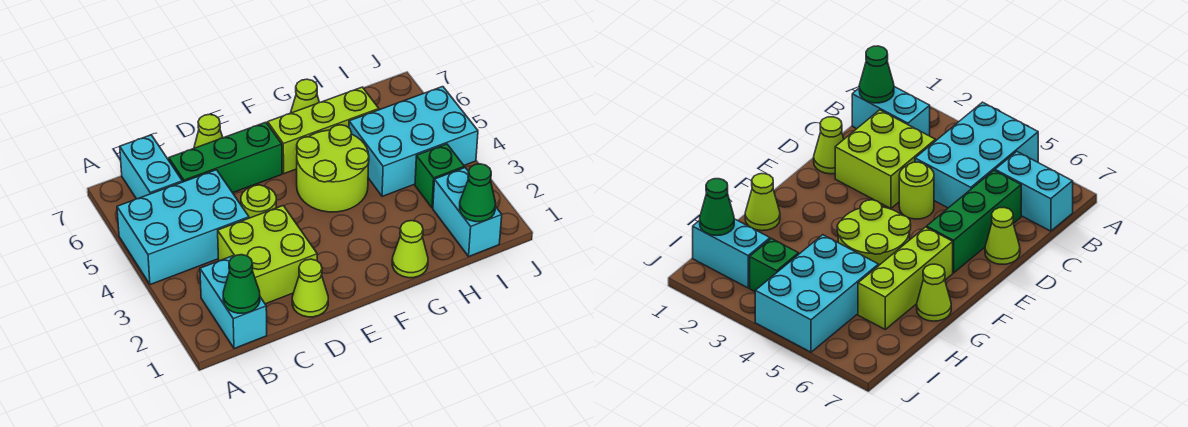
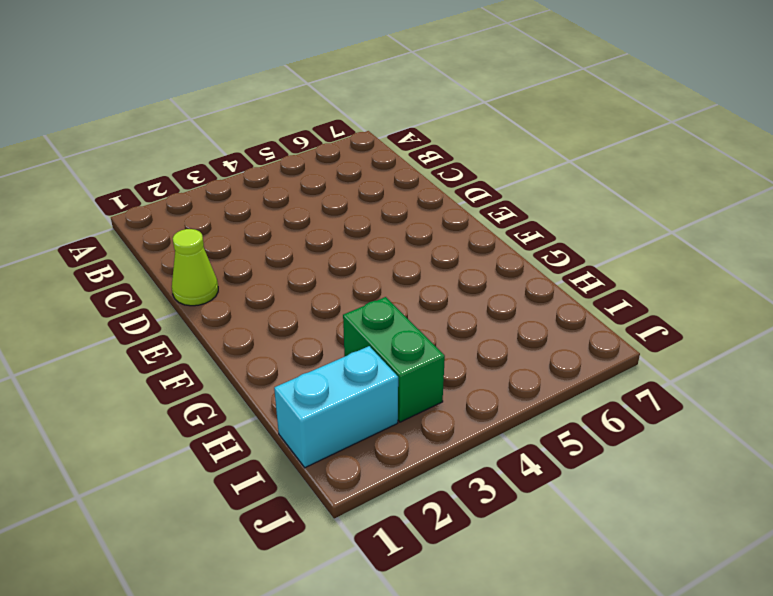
green 1x2 brick [343,297,445,422] -> green 1x1 brick [415,144,465,208]
none -> cyan 2x3 brick [117,170,249,285]
none -> cyan 1x2 brick [200,256,267,348]
none -> cyan 1x2 brick [120,135,182,199]

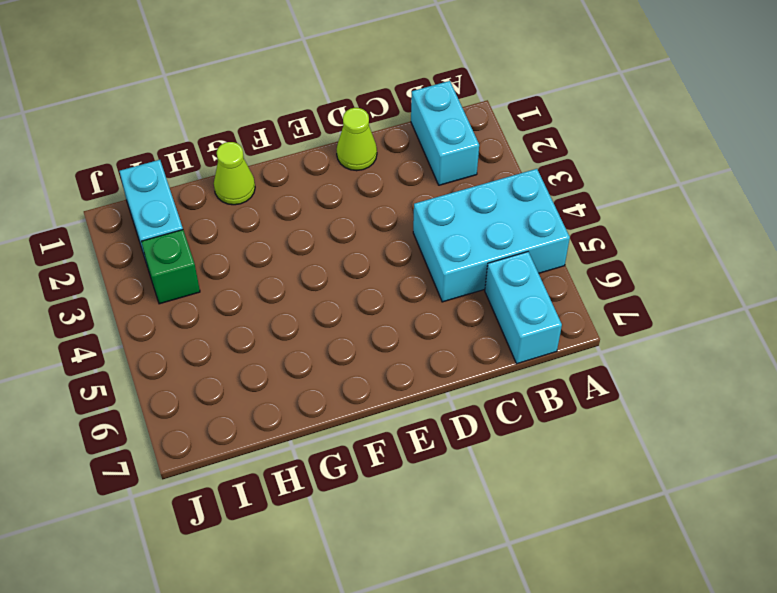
none -> lime 2x2 brick [218,206,317,304]
none -> green 1x3 brick [169,122,282,193]
none -> lime 1x1 round brick [241,185,276,218]

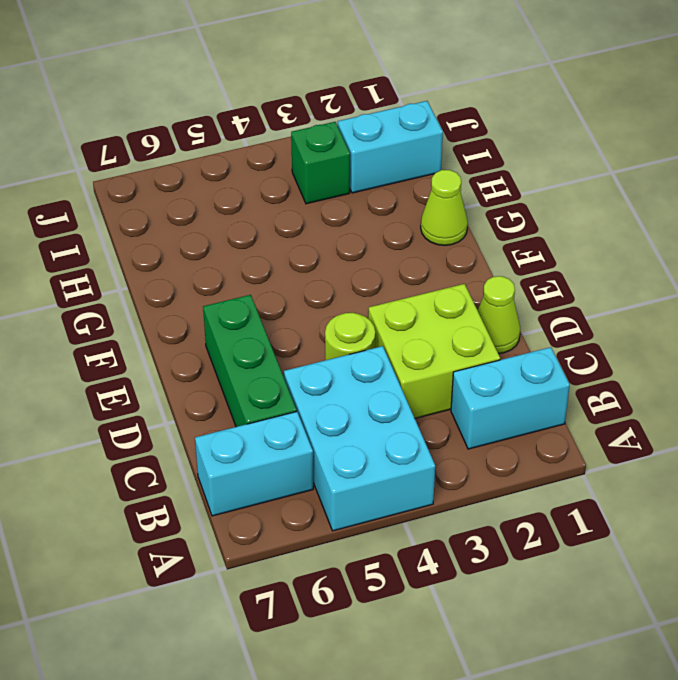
none -> lime 1x1 cone [194,114,223,148]
none -> lime 2x2 round brick [297,125,369,212]
none -> lime 1x3 brick [268,87,379,174]

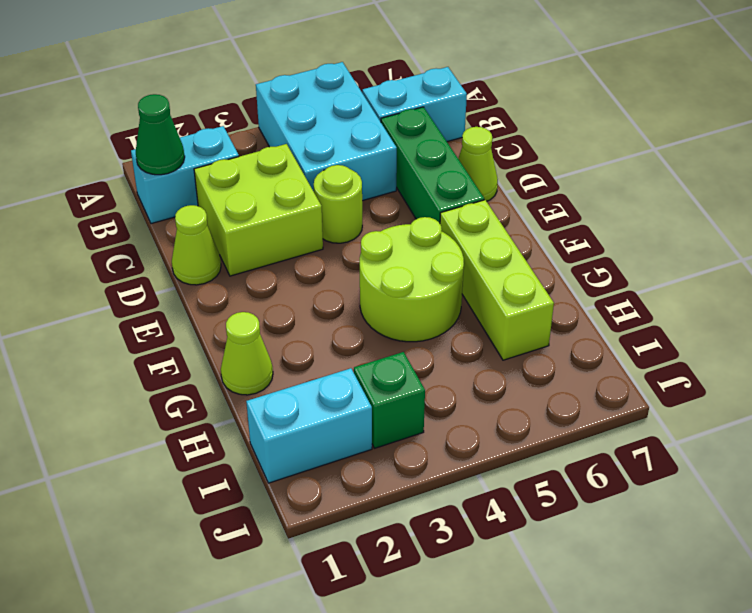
none -> lime 1x1 cone [291,79,319,113]
none -> cyan 2x3 brick [349,87,478,196]
none -> green 1x1 cone [460,164,496,222]

